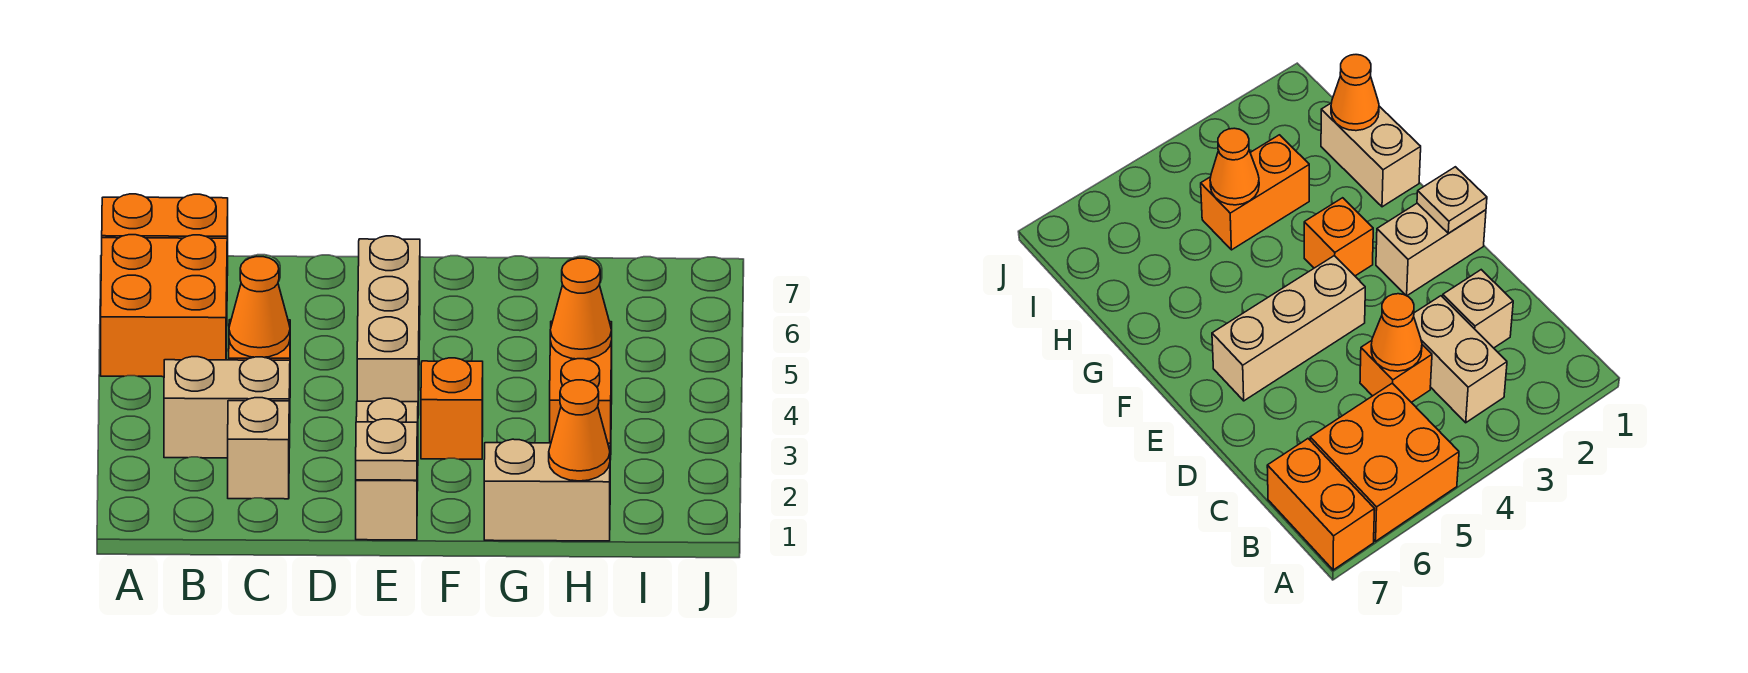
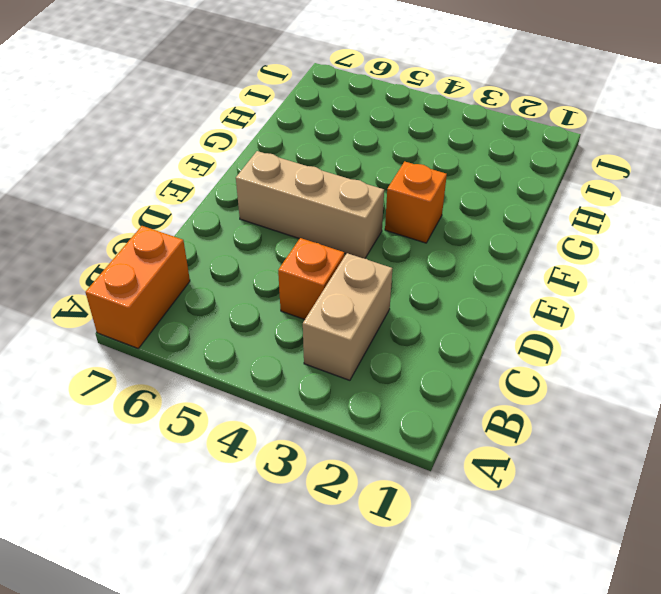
none -> orange 2x2 brick [101,235,227,377]
none -> tan 1x1 brick [228,398,289,499]
none -> tan 1x2 brick [356,398,418,540]

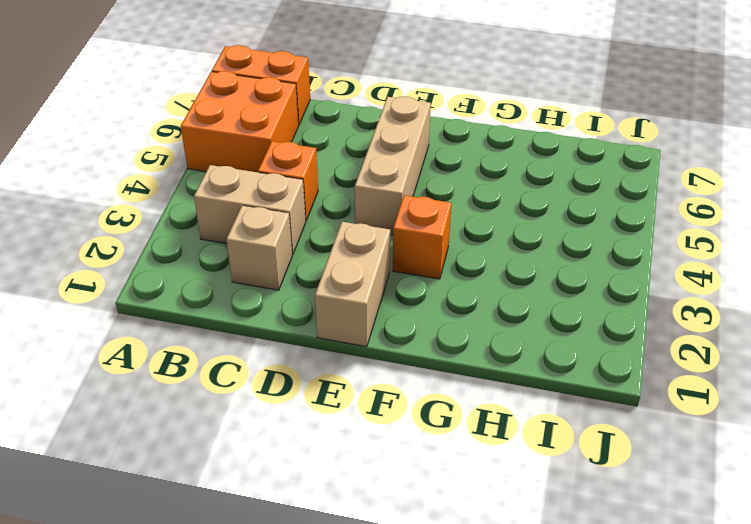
none -> tan 1x2 brick [484,439,610,541]
none -> orange 1x2 brick [550,321,612,460]
none -> orange 1x1 cone [229,257,290,357]

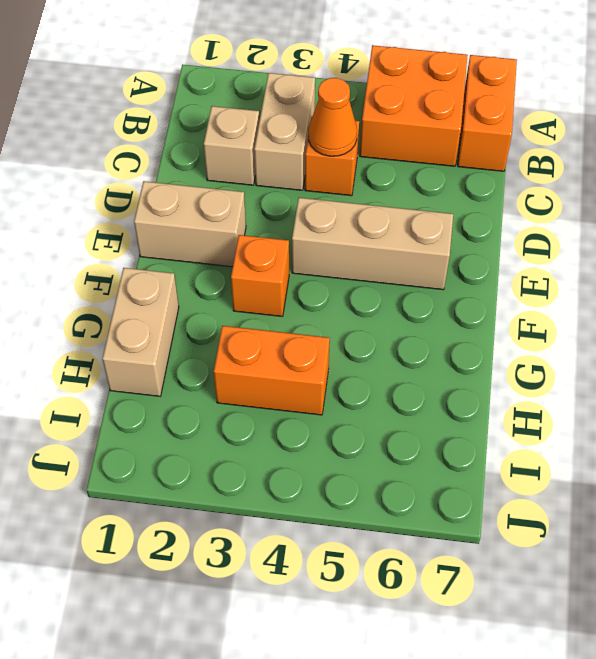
none -> tan 1x1 plate [356,419,417,480]
none -> orange 1x1 cone [549,380,610,481]
none -> orange 1x1 cone [550,258,612,359]

